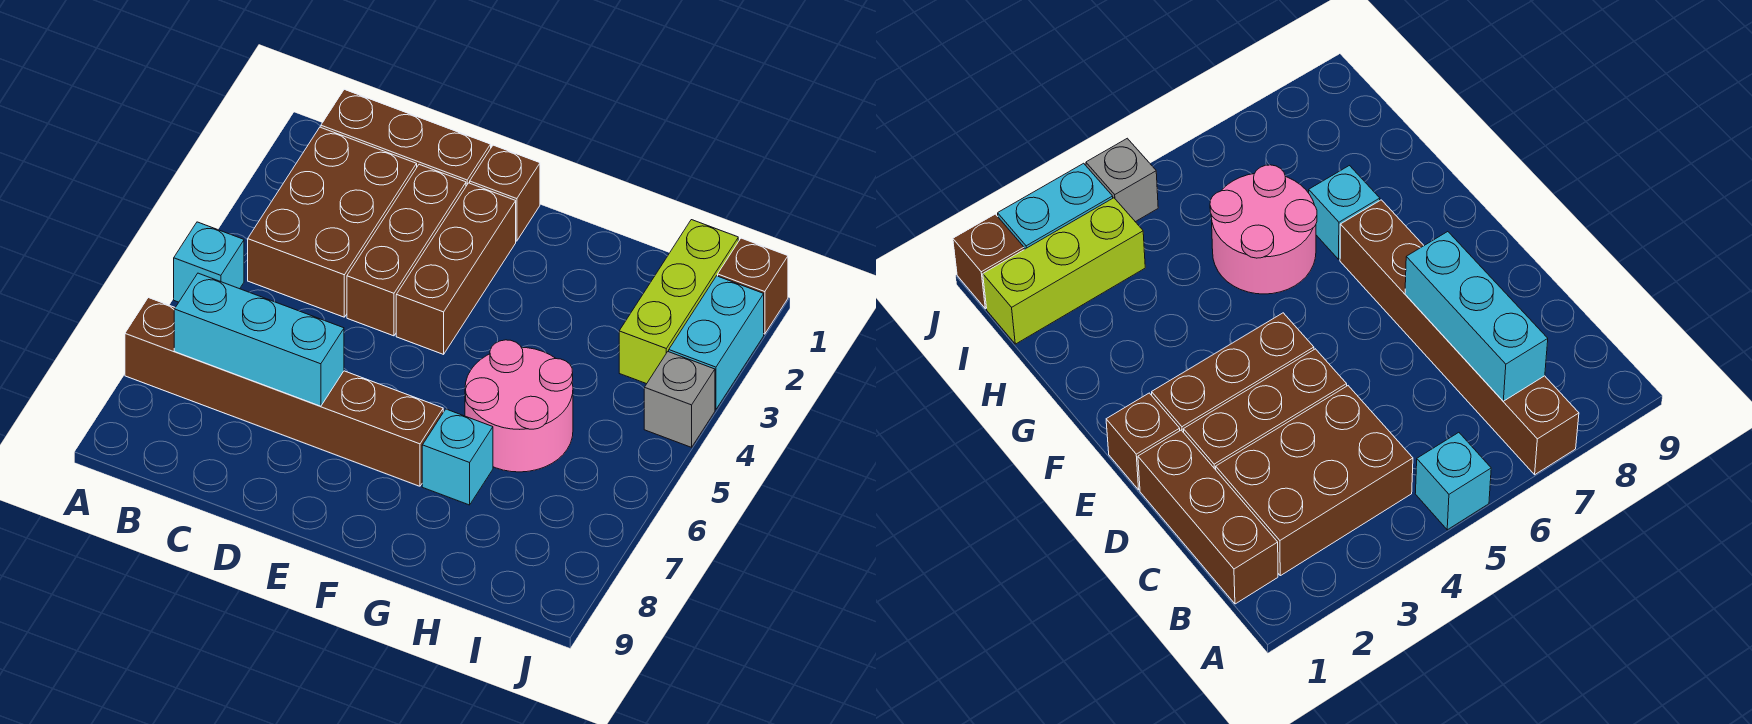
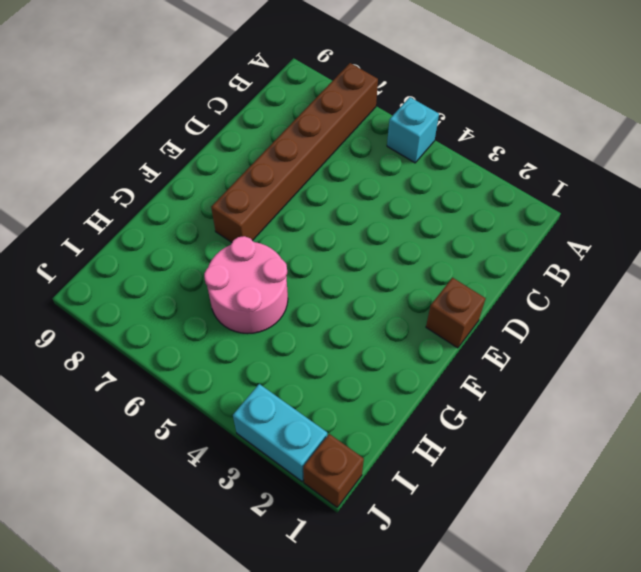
none -> brown 1x3 brick [321,89,491,186]
none -> brown 2x3 brick [248,127,417,317]
none -> brown 1x3 brick [347,164,466,336]

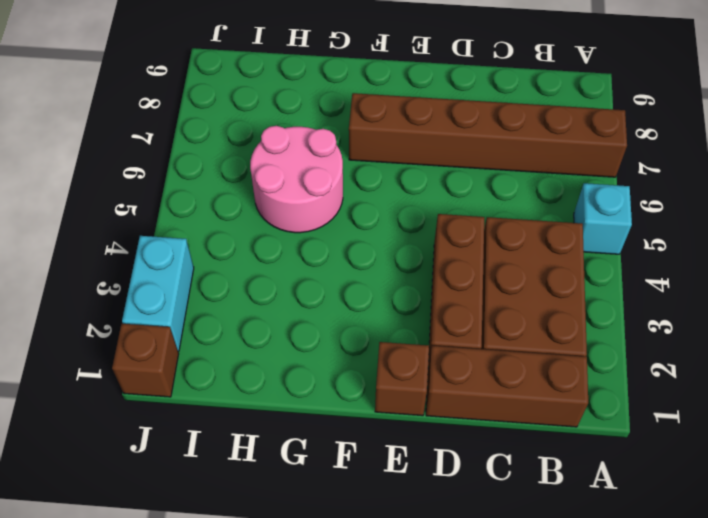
none -> brown 1x3 brick [396,183,516,354]
none -> cyan 1x1 brick [422,409,493,505]
none -> lime 1x3 brick [619,220,738,384]

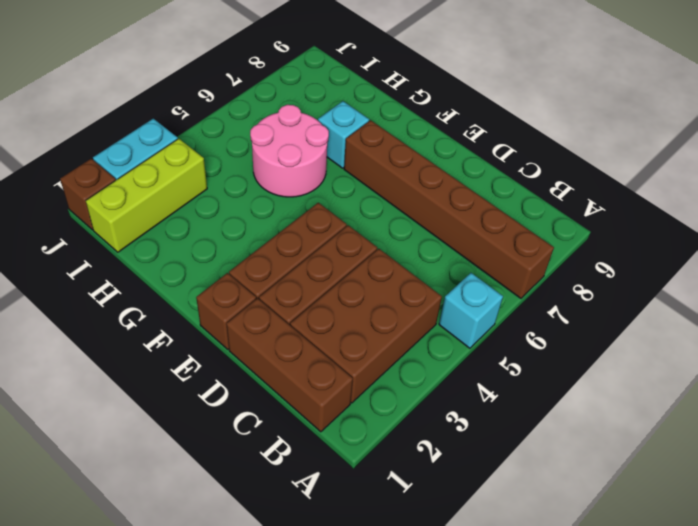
none -> grey 1x1 brick [644,352,715,447]
none -> cyan 1x3 brick [174,273,344,406]

